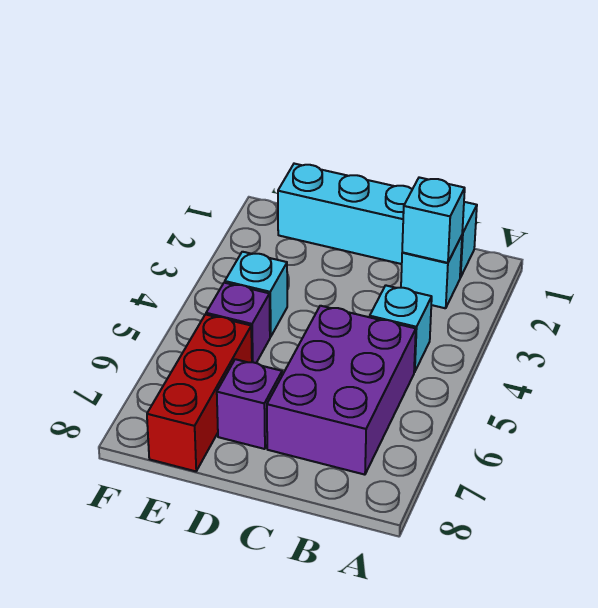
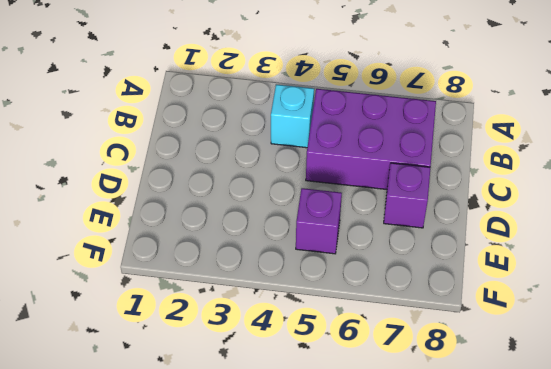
none -> cyan 1x4 brick [278,164,477,278]
none -> cyan 1x1 brick [401,236,462,308]

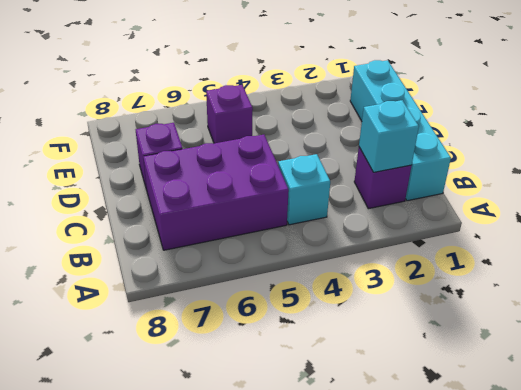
purple 1x1 brick [354,147,412,209] -> cyan 1x1 brick [401,236,462,308]
none -> cyan 1x1 brick [225,252,287,337]
none -> red 1x3 brick [147,314,252,471]

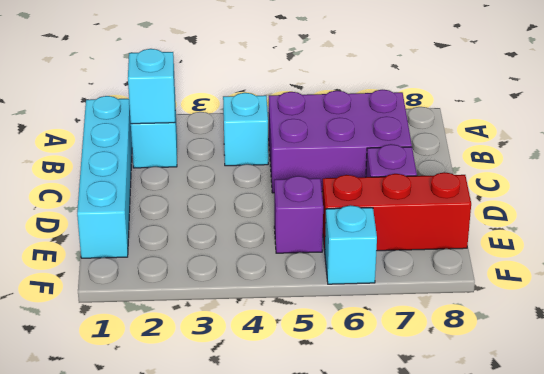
cyan 1x1 brick [325,205,377,284] -> cyan 1x1 brick moved to [225,252,287,337]

